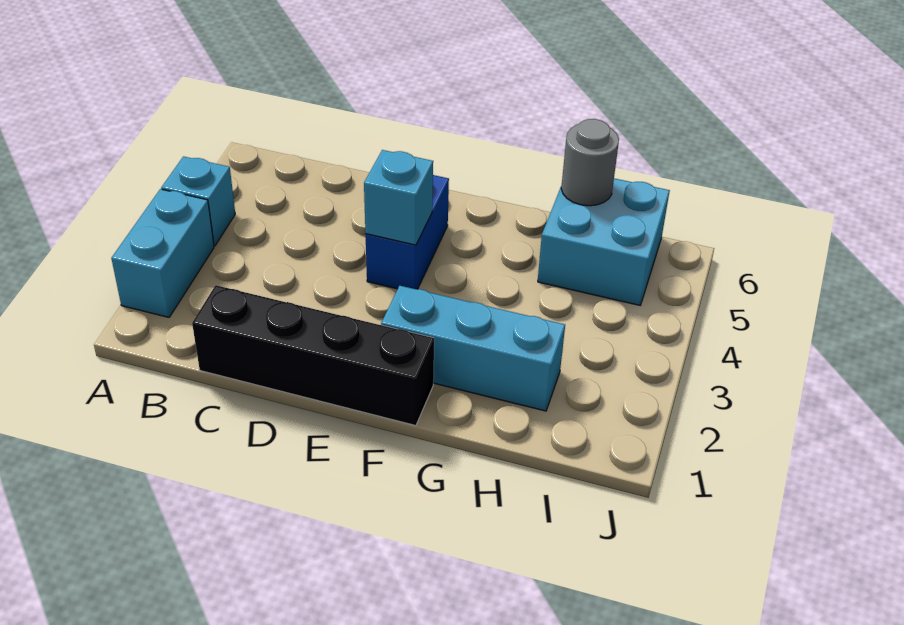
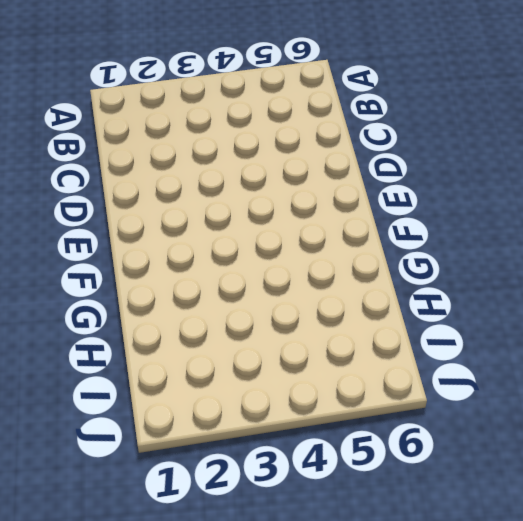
none -> cyan 1x2 brick [111,189,214,317]
none -> cyan 1x1 brick [161,156,235,246]

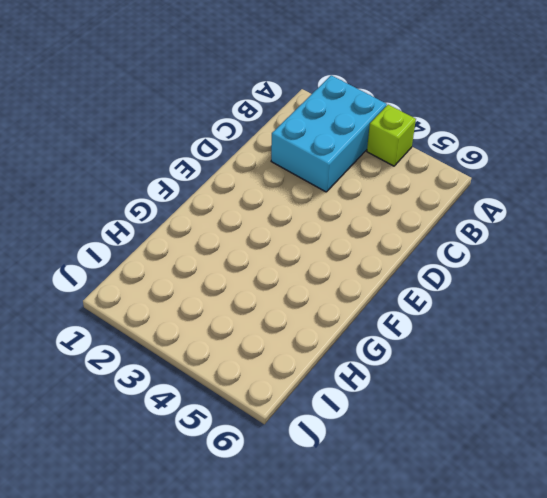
cyan 2x3 brick [271,75,387,192] -> cyan 1x2 brick [111,189,214,317]
lime 1x1 brick [367,105,416,166] -> cyan 1x1 brick [161,156,235,246]
none -> black 1x4 brick [192,285,434,426]
none -> blue 1x2 brick [366,175,449,289]

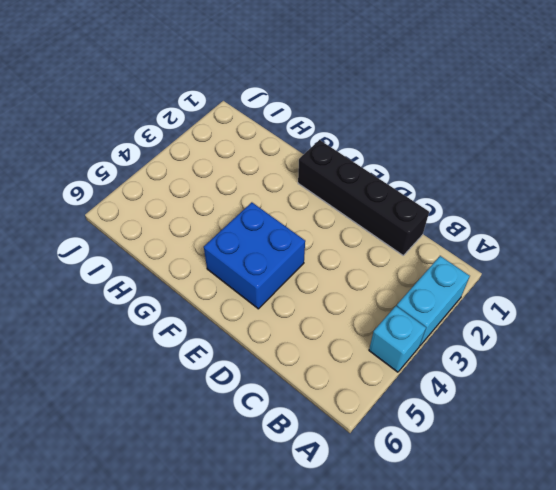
blue 2x2 brick [204,202,305,309] -> blue 1x2 brick [366,175,449,289]
none -> cyan 1x3 brick [381,286,565,411]
none -> cyan 2x2 brick [538,178,670,305]

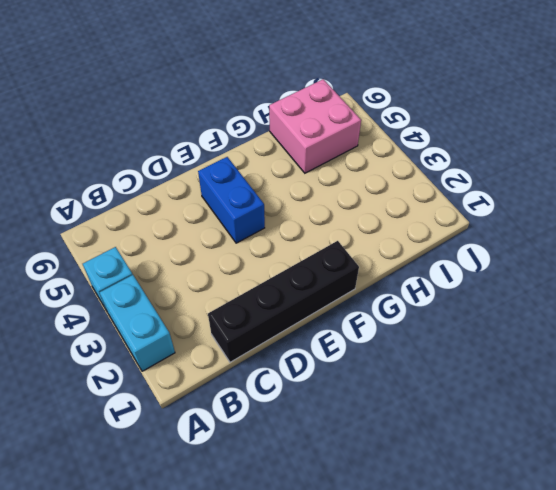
pink 2x2 brick [269,79,361,173] -> cyan 2x2 brick [538,178,670,305]
none -> cyan 1x3 brick [381,286,565,411]
none -> cyan 1x1 brick [364,150,433,245]

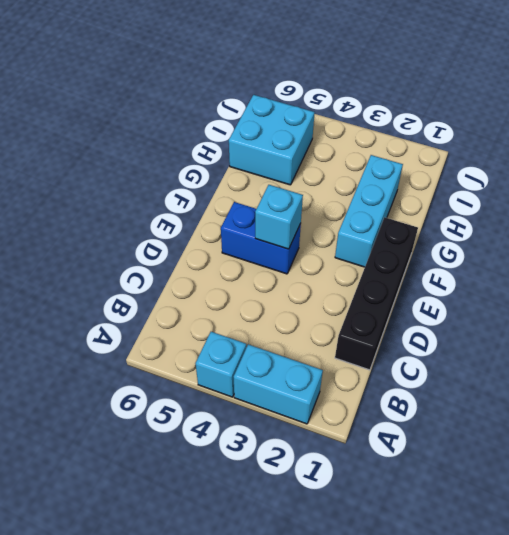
none -> grey 1x1 round brick [561,119,619,206]

